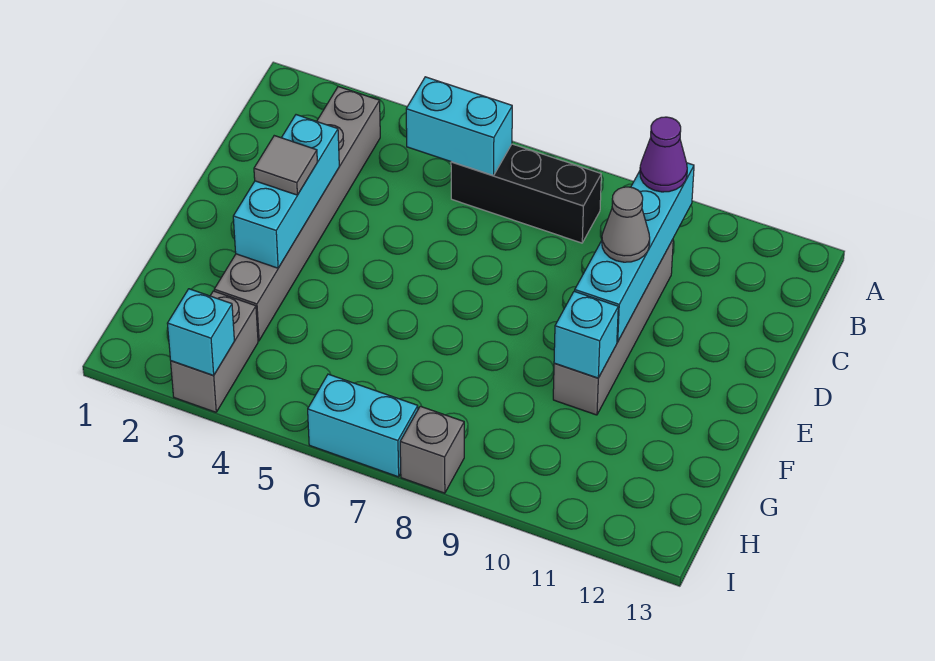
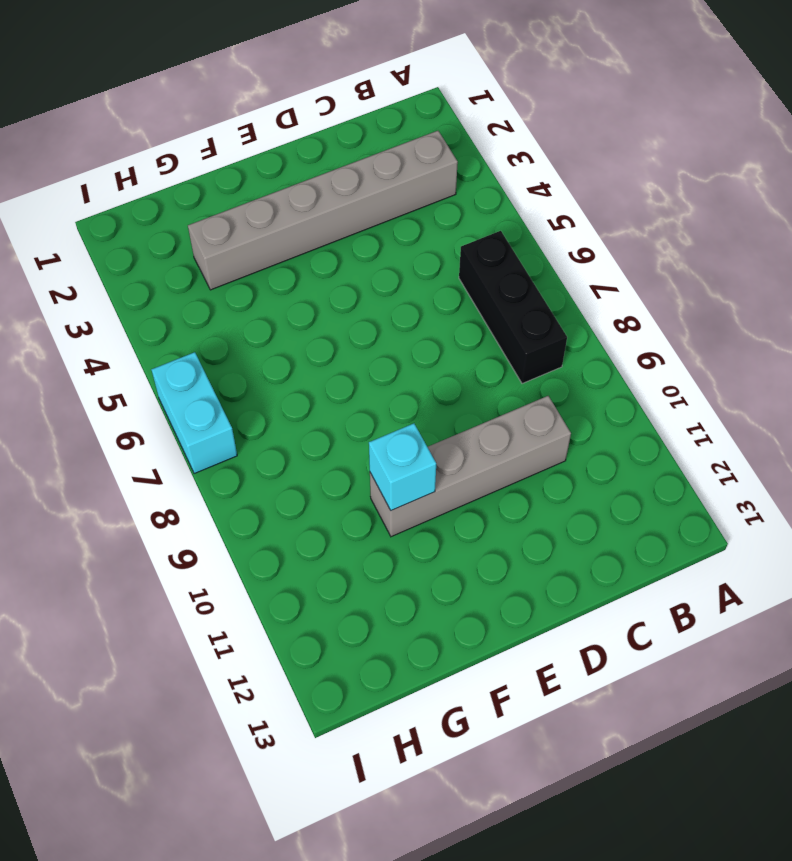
none -> grey 1x2 brick [171,291,258,412]
none -> grey 1x1 brick [400,406,464,493]
none -> cyan 1x2 brick [406,77,512,176]

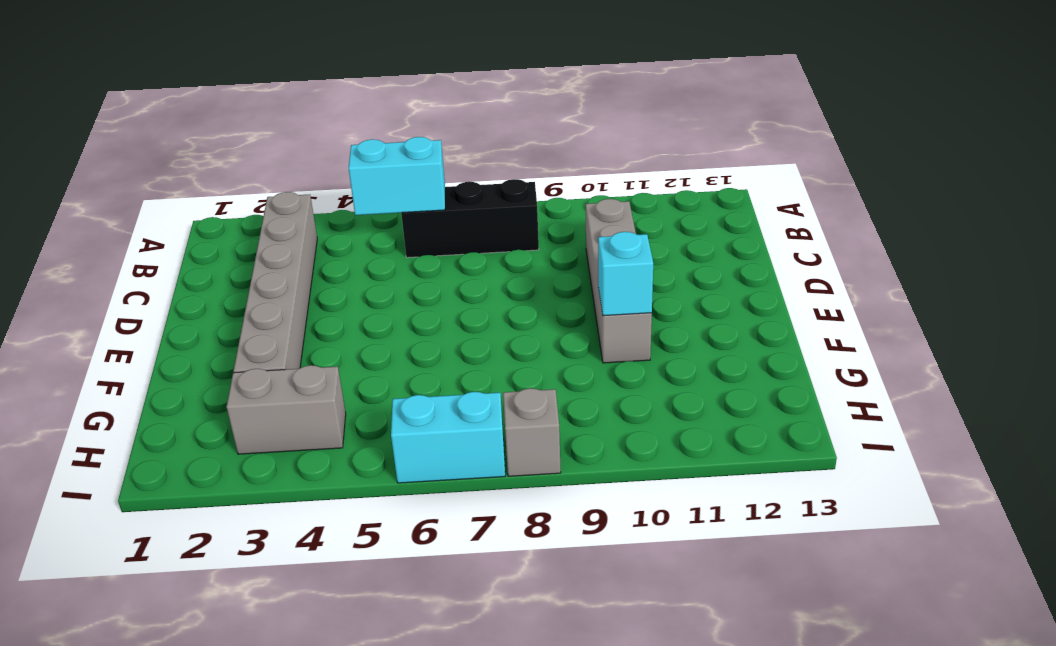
grey 1x2 brick [227,365,346,454] -> grey 1x2 brick turned to [171,291,258,412]
none -> cyan 1x4 brick [575,163,694,342]
none -> cyan 1x3 brick [233,115,339,268]
none -> cyan 1x1 brick [167,289,234,376]

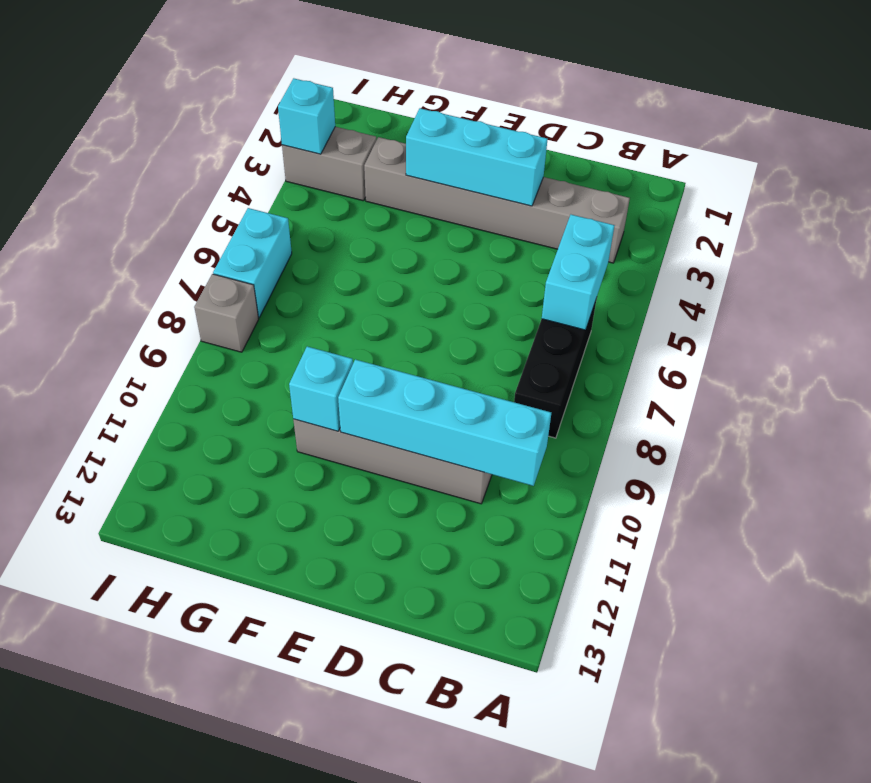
none -> purple 1x1 cone [640,117,687,192]
none -> grey 1x1 cone [602,187,650,262]
none -> grey 1x1 tile [254,136,317,195]

